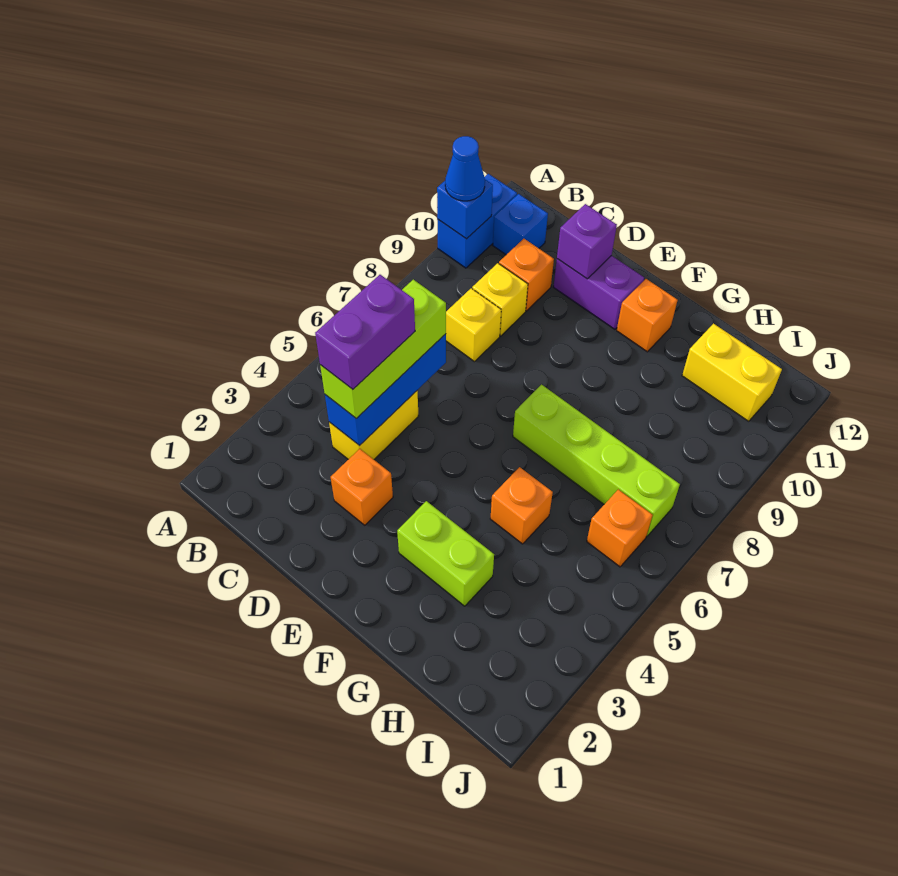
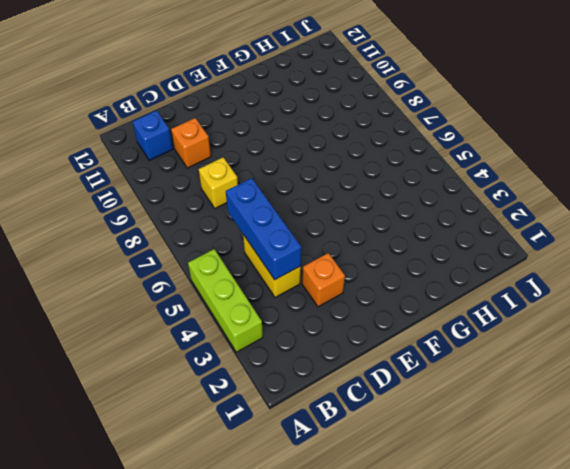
lime 1x3 brick [188,249,263,352] -> lime 1x3 brick moved to [320,280,446,418]
none -> blue 1x2 brick [437,174,517,268]
none -> yellow 1x1 brick [472,263,528,336]
none -> purple 1x2 brick [554,256,644,329]

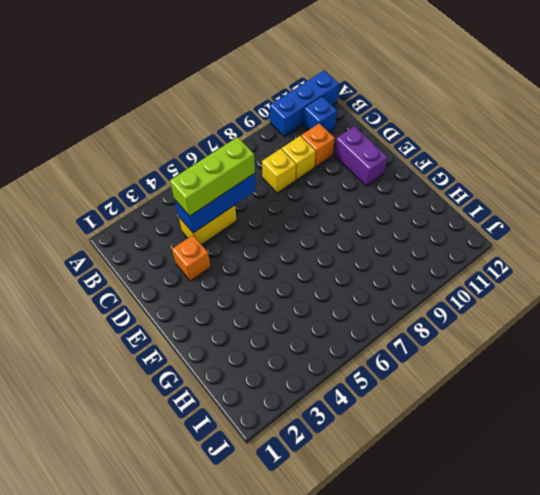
blue 1x3 brick [270,70,339,137] -> blue 1x2 brick [437,174,517,268]
none -> lime 1x2 brick [397,501,494,606]
none -> lime 1x4 brick [513,385,680,536]
none -> orange 1x1 brick [617,279,678,352]

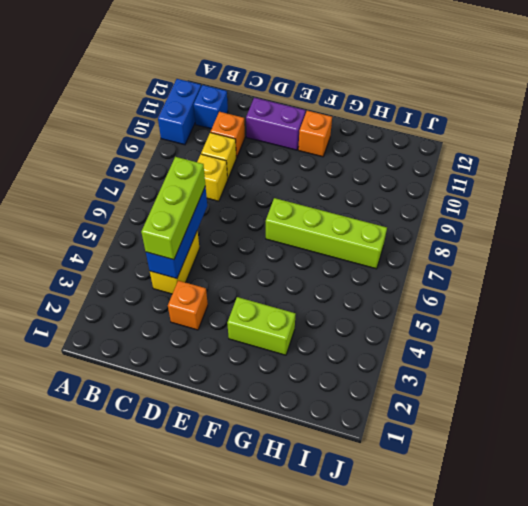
none -> orange 1x1 brick [490,467,553,544]
none -> yellow 1x2 brick [682,323,782,421]
none -> orange 1x1 brick [587,489,653,567]

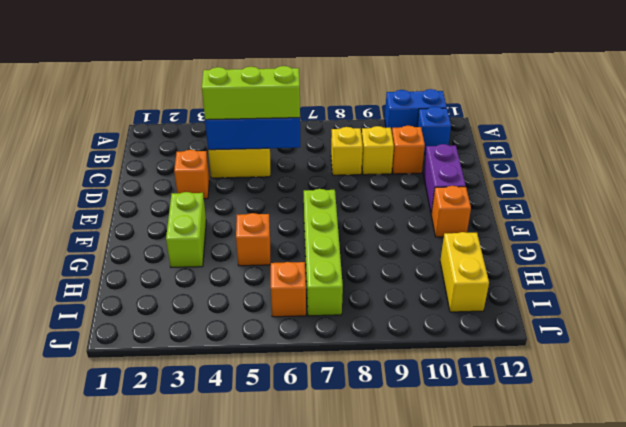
none -> blue 1x1 brick [437,180,493,239]
none -> purple 1x1 brick [557,204,617,279]
none -> blue 1x1 cone [445,136,485,201]

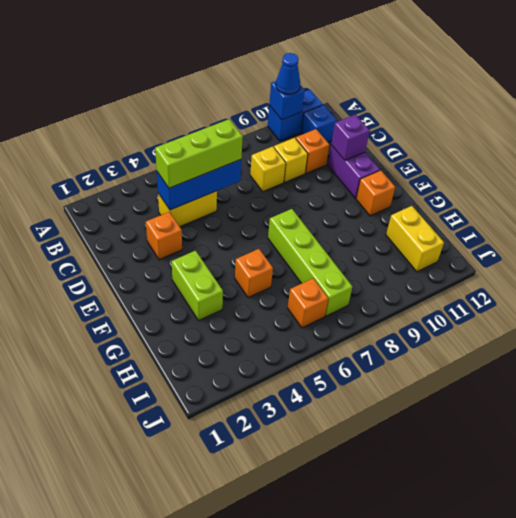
none -> purple 1x2 brick [315,275,415,389]

